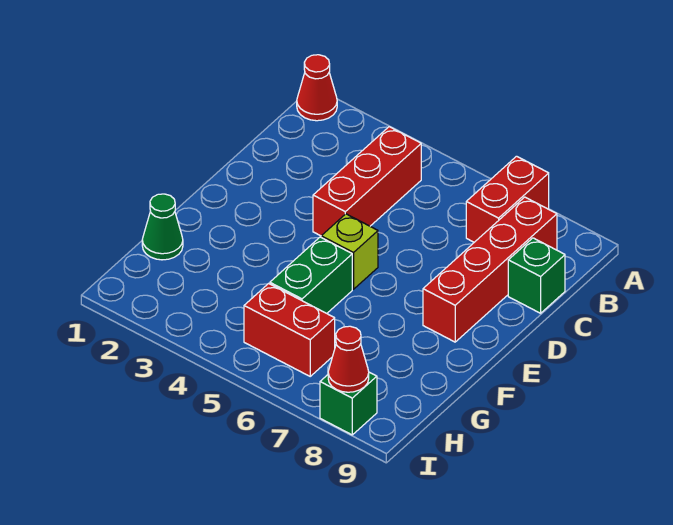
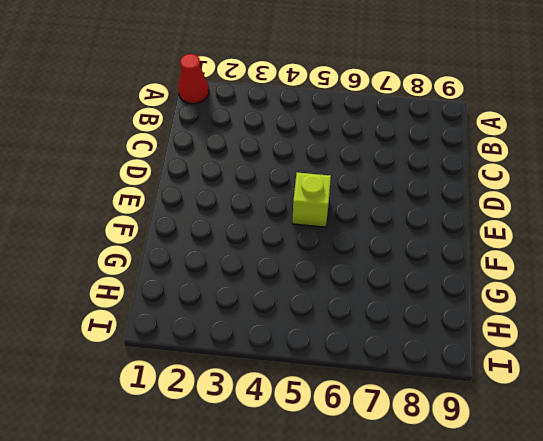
none -> red 1x2 brick [466,156,549,242]
none -> red 1x3 brick [313,127,421,236]

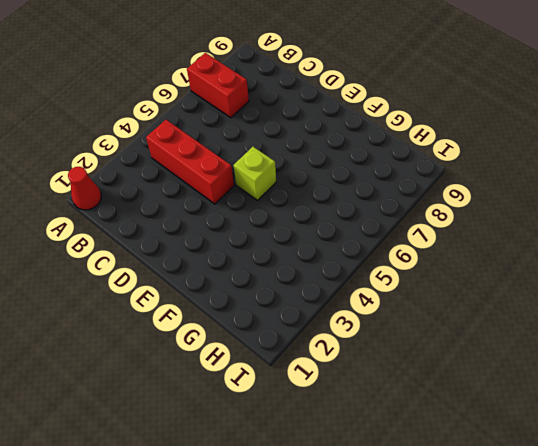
none -> red 1x4 brick [423,197,557,342]
none -> green 1x1 brick [508,238,565,313]

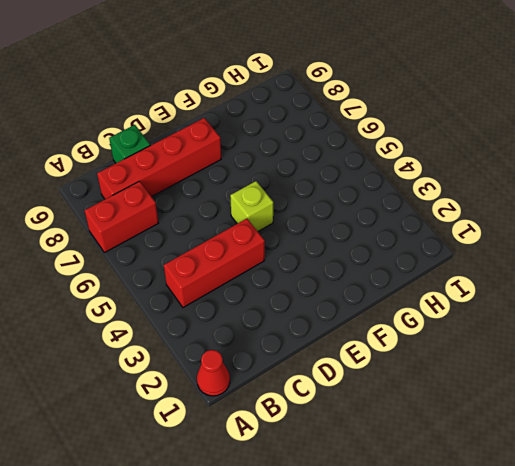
none -> green 1x2 brick [270,237,352,313]
none -> green 1x1 cone [142,194,183,260]

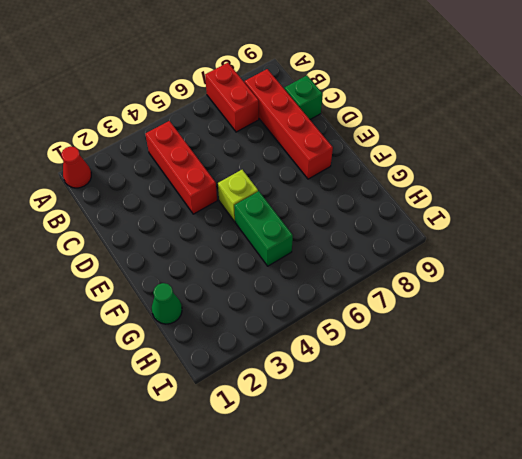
none -> red 1x2 brick [244,284,335,376]
none -> green 1x1 brick [320,372,377,435]

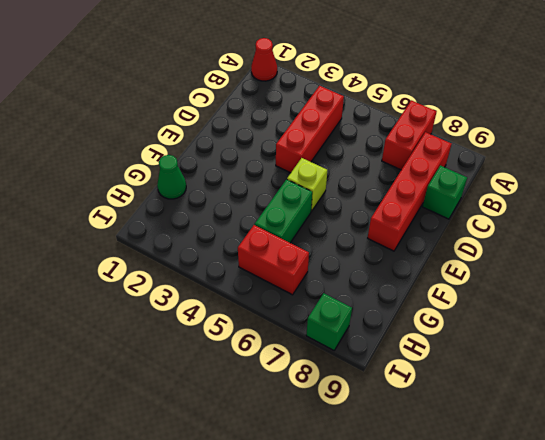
none -> red 1x1 cone [328,326,369,392]

